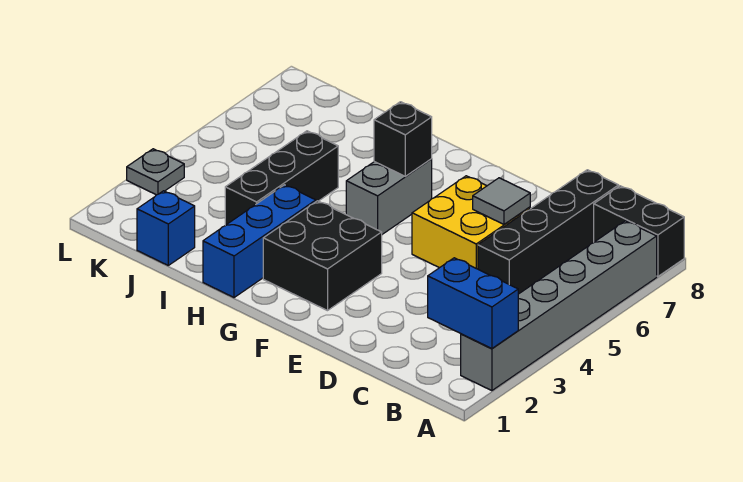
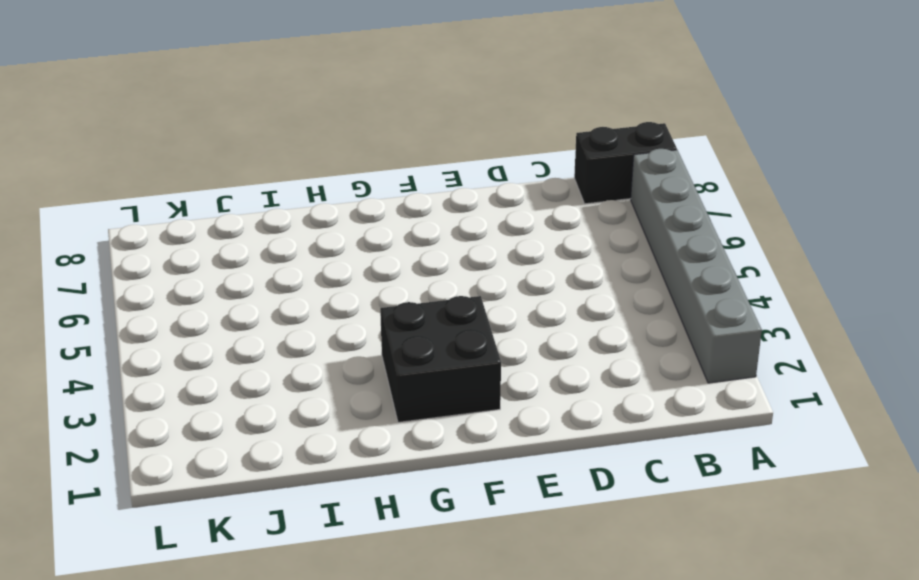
none -> black 1x4 brick [478,170,619,294]
none -> yellow 2x2 brick [412,176,530,269]
none -> grey 1x2 brick [346,159,432,234]

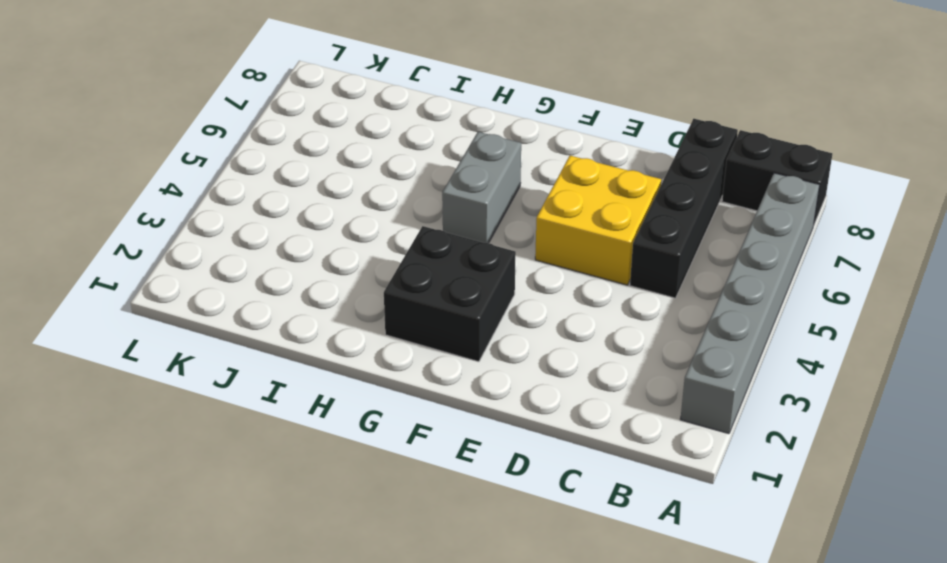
none -> blue 1x3 brick [203,185,316,298]
none -> black 1x3 brick [225,131,338,225]
none -> blue 1x1 brick [137,191,195,265]

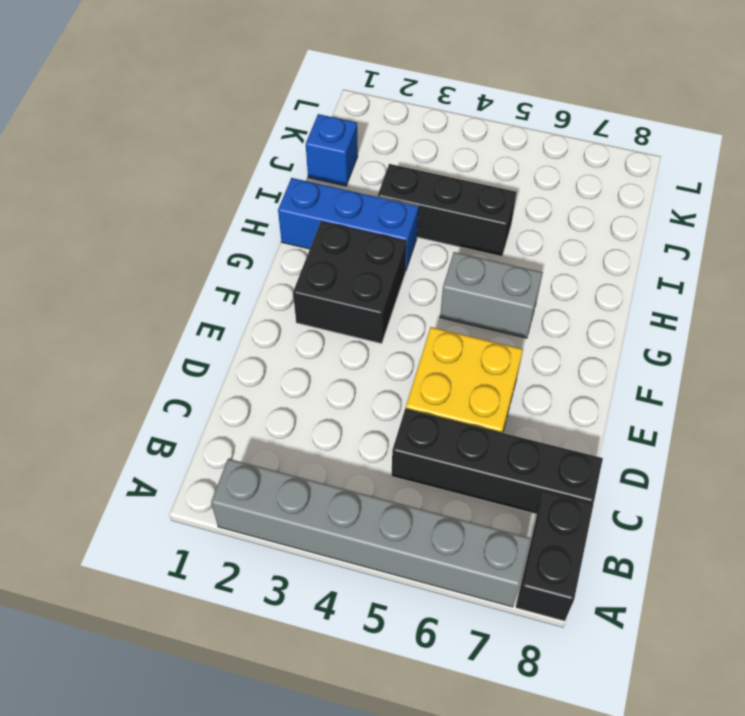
none -> grey 1x1 plate [127,149,184,195]
none -> blue 1x2 brick [428,258,518,349]
none -> grey 1x1 tile [473,178,530,224]

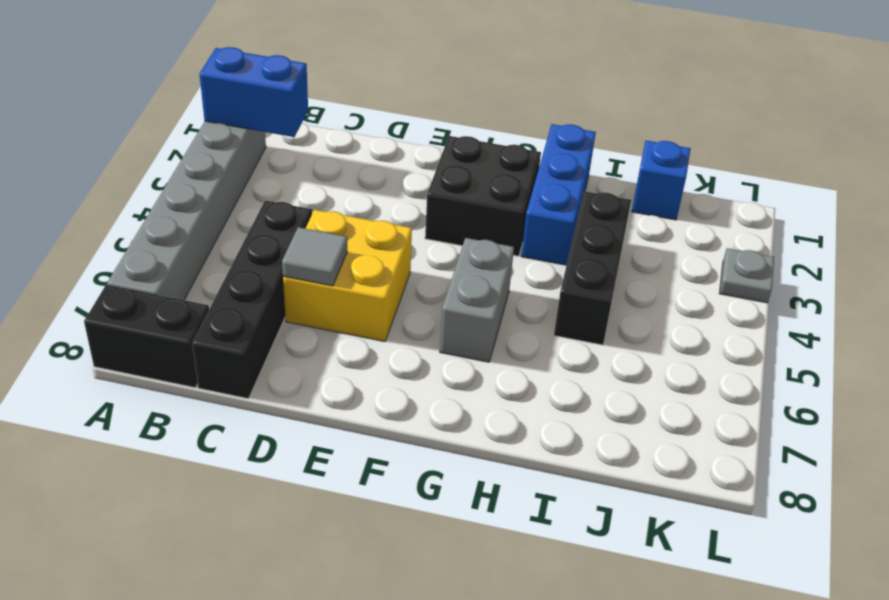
none -> black 1x1 brick [374,102,432,176]

